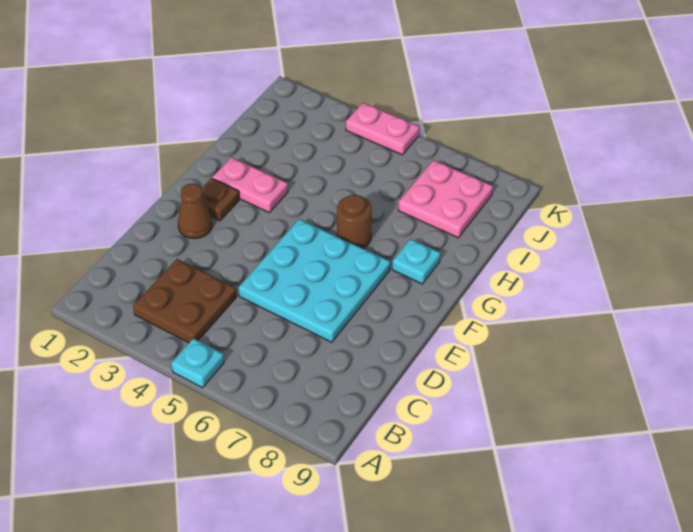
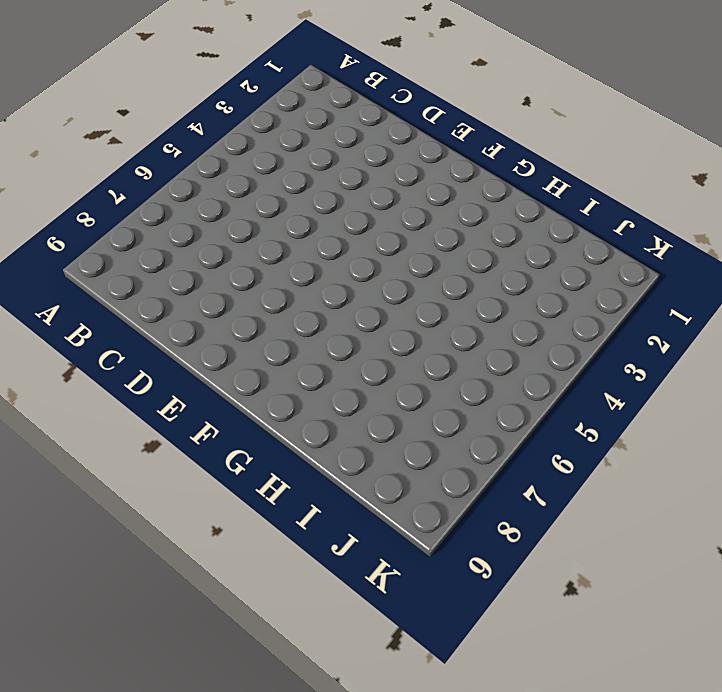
none -> cyan 1x1 plate [171,338,224,388]
none -> brown 2x2 plate [133,259,237,343]

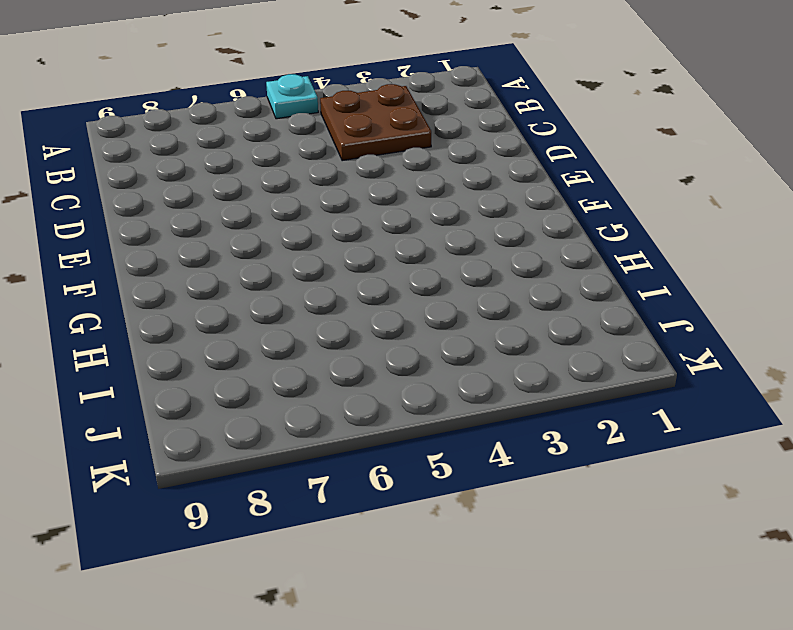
none -> cyan 3x3 plate [239,219,390,342]
none -> brown 1x1 cone [178,183,212,239]

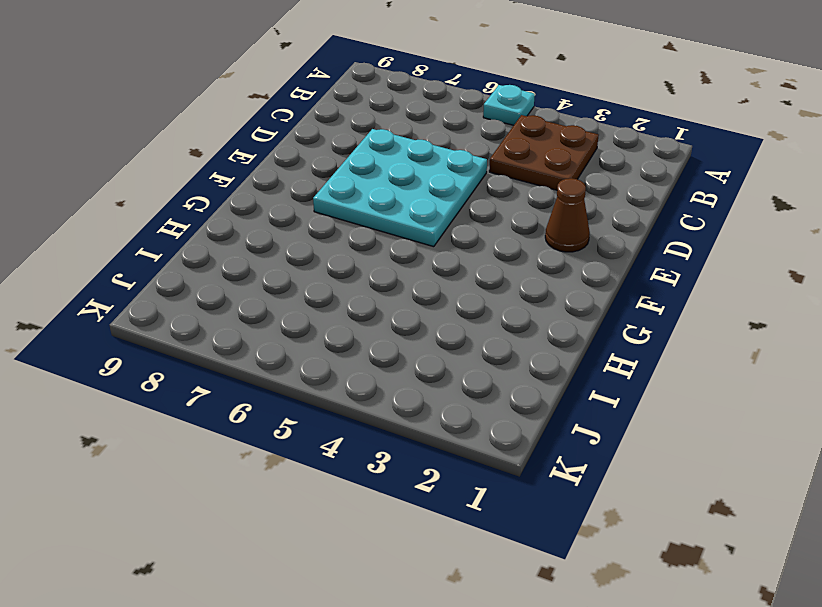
none -> brown 1x1 plate [202,178,239,221]
none -> pink 1x2 plate [212,157,288,212]

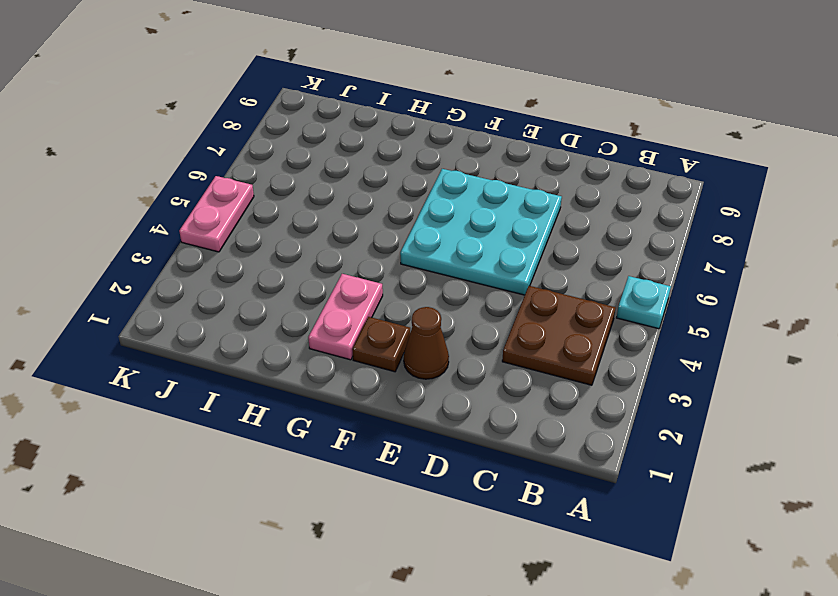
none -> brown 1x1 round brick [337,195,372,248]
none -> cyan 1x1 plate [392,239,440,284]

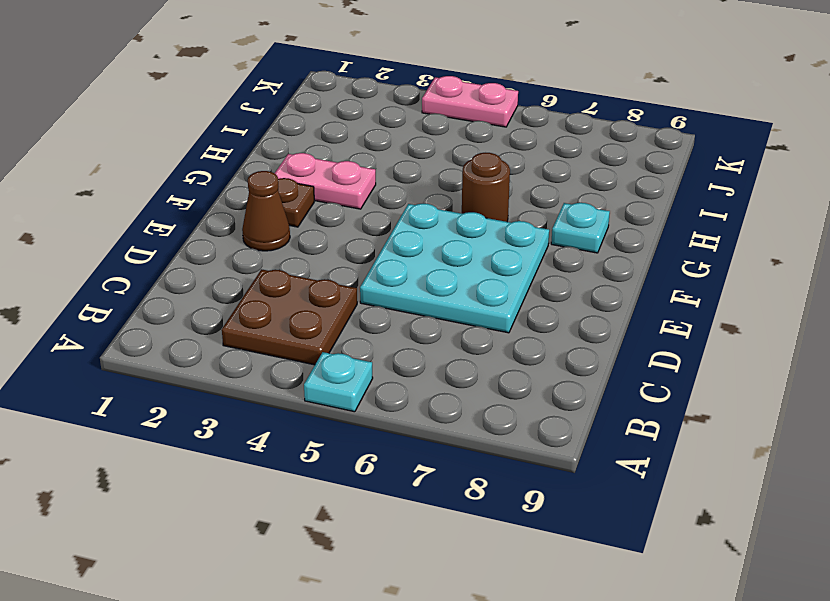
none -> pink 2x2 plate [398,160,493,238]

